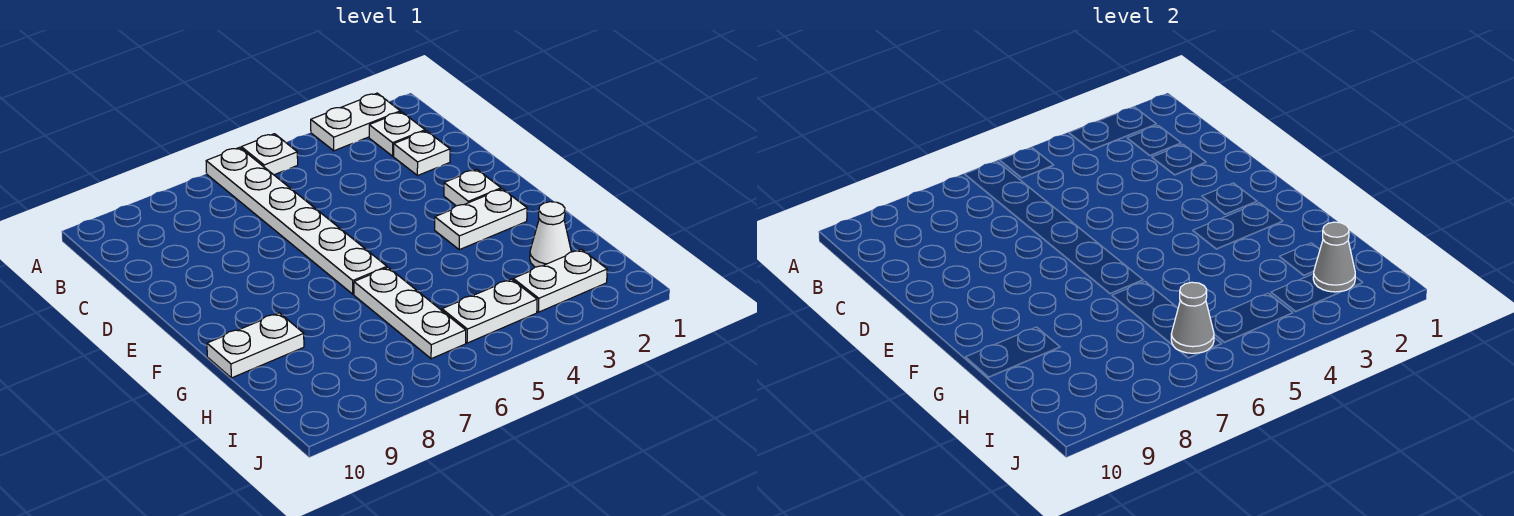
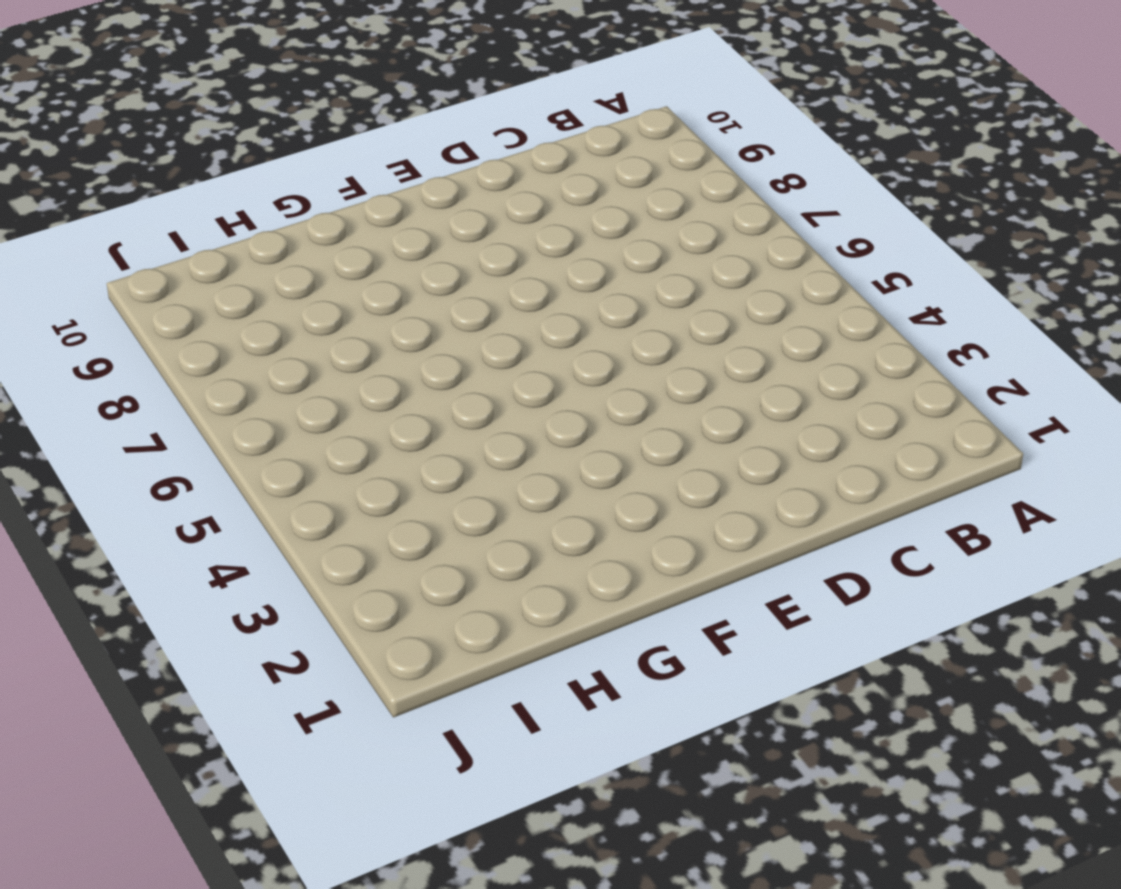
none -> white 1x2 plate [311,93,400,151]
none -> white 1x1 plate [241,134,298,175]
none -> white 1x6 plate [206,147,387,294]

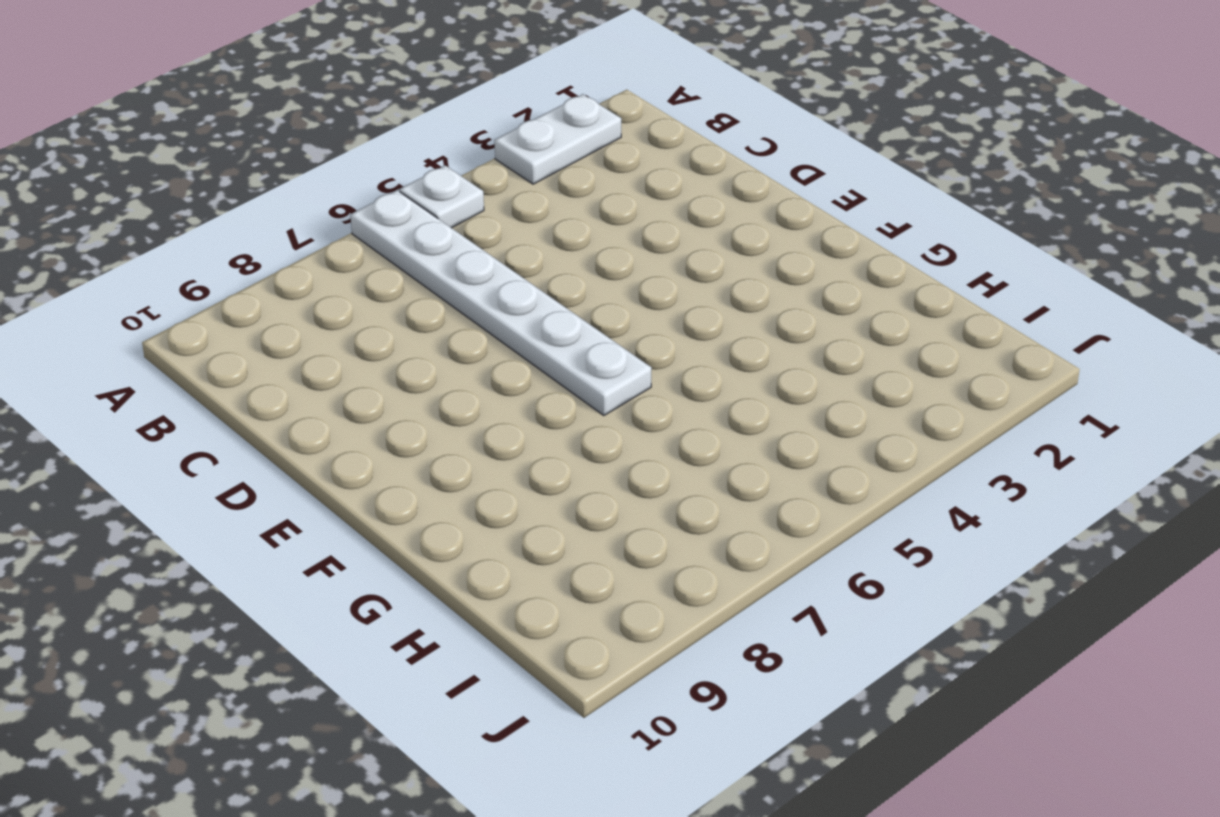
none -> white 1x1 plate [369,112,425,156]
none -> white 1x1 plate [394,131,450,176]
none -> white 1x1 plate [444,169,501,206]

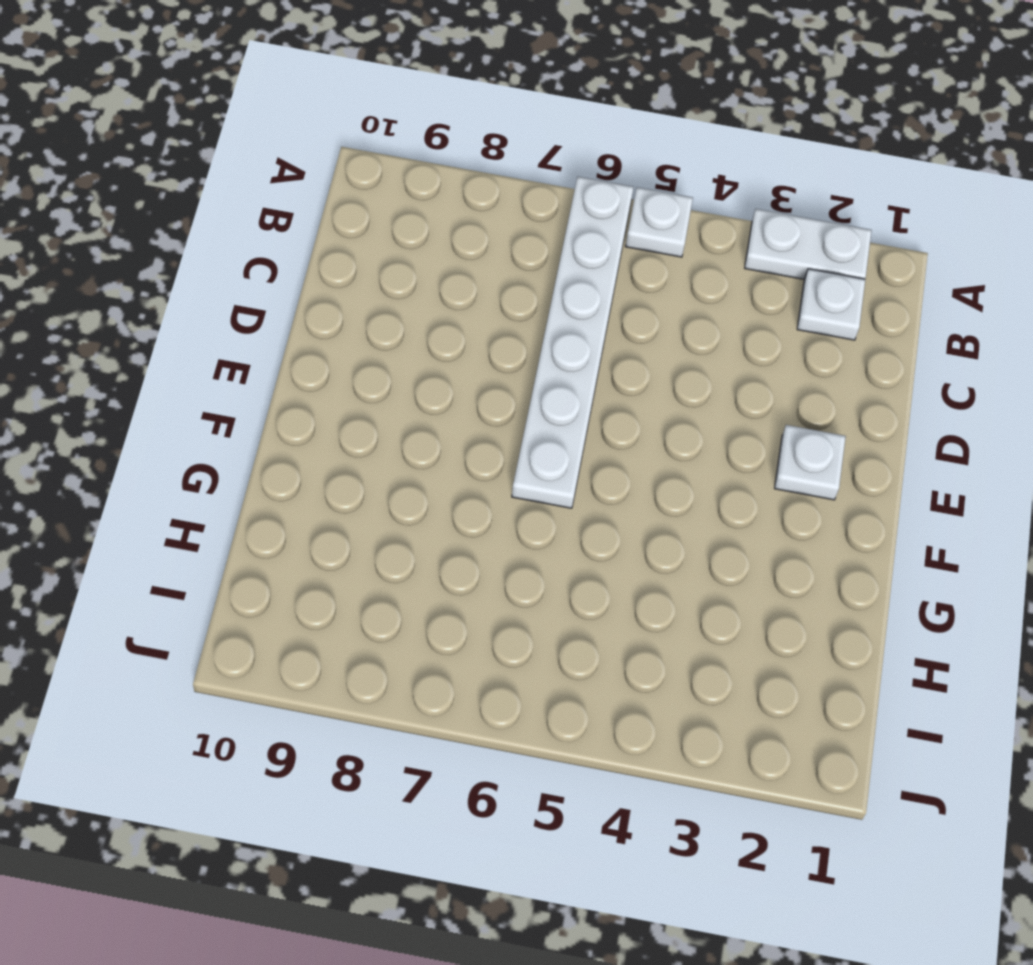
none -> white 1x1 plate [394,131,450,176]
none -> white 1x2 plate [435,189,527,250]
none -> white 1x3 plate [354,268,466,359]

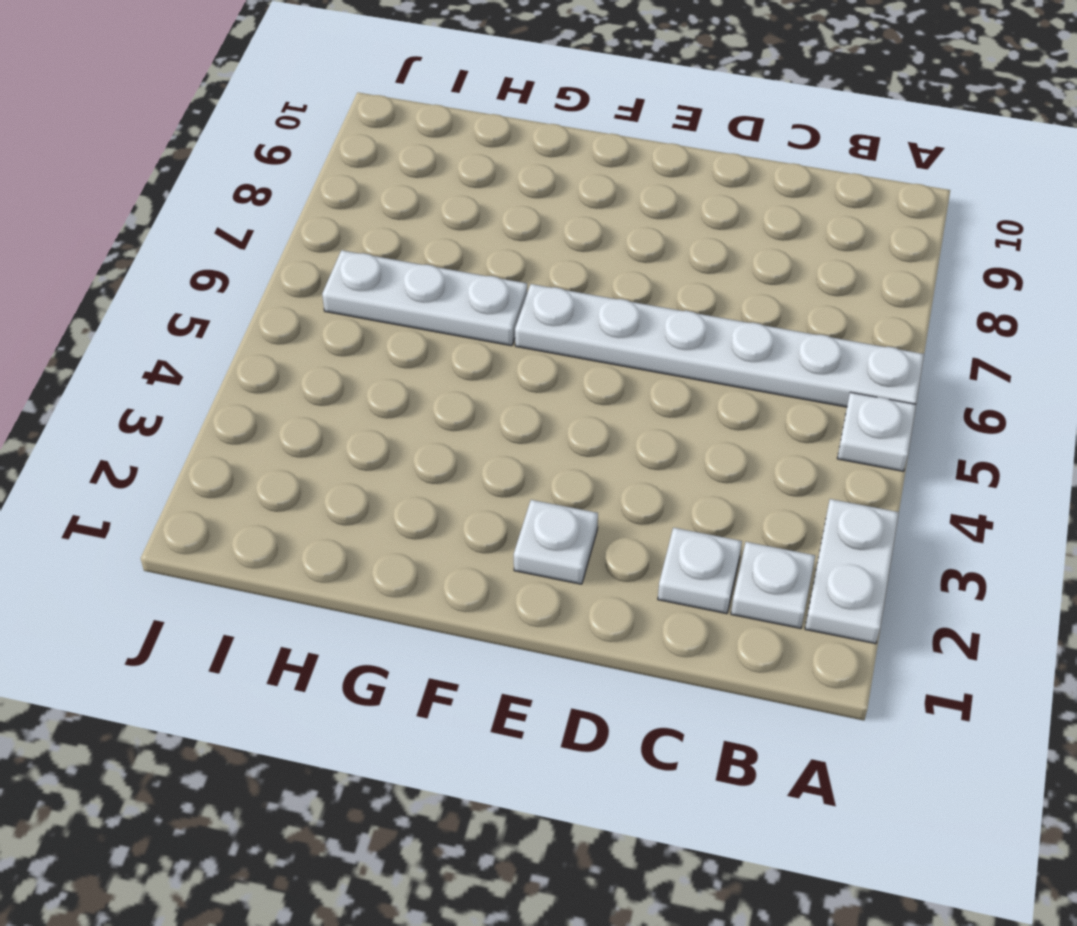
none -> white 1x2 plate [435,189,527,250]
none -> white 1x2 plate [207,313,304,378]
none -> white 1x1 cone [530,202,571,267]

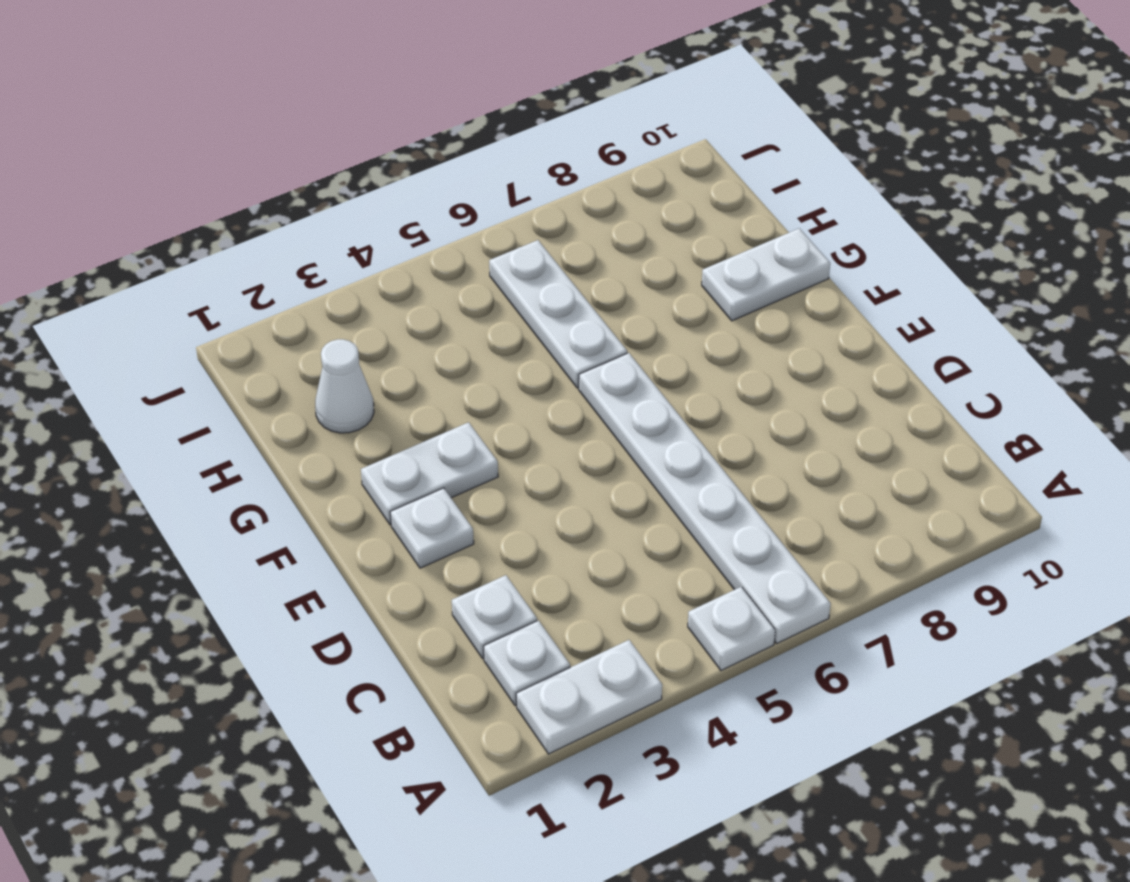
none -> white 1x2 plate [513,249,607,312]
none -> white 1x2 plate [442,279,537,343]
none -> grey 1x1 cone [1313,222,1355,292]

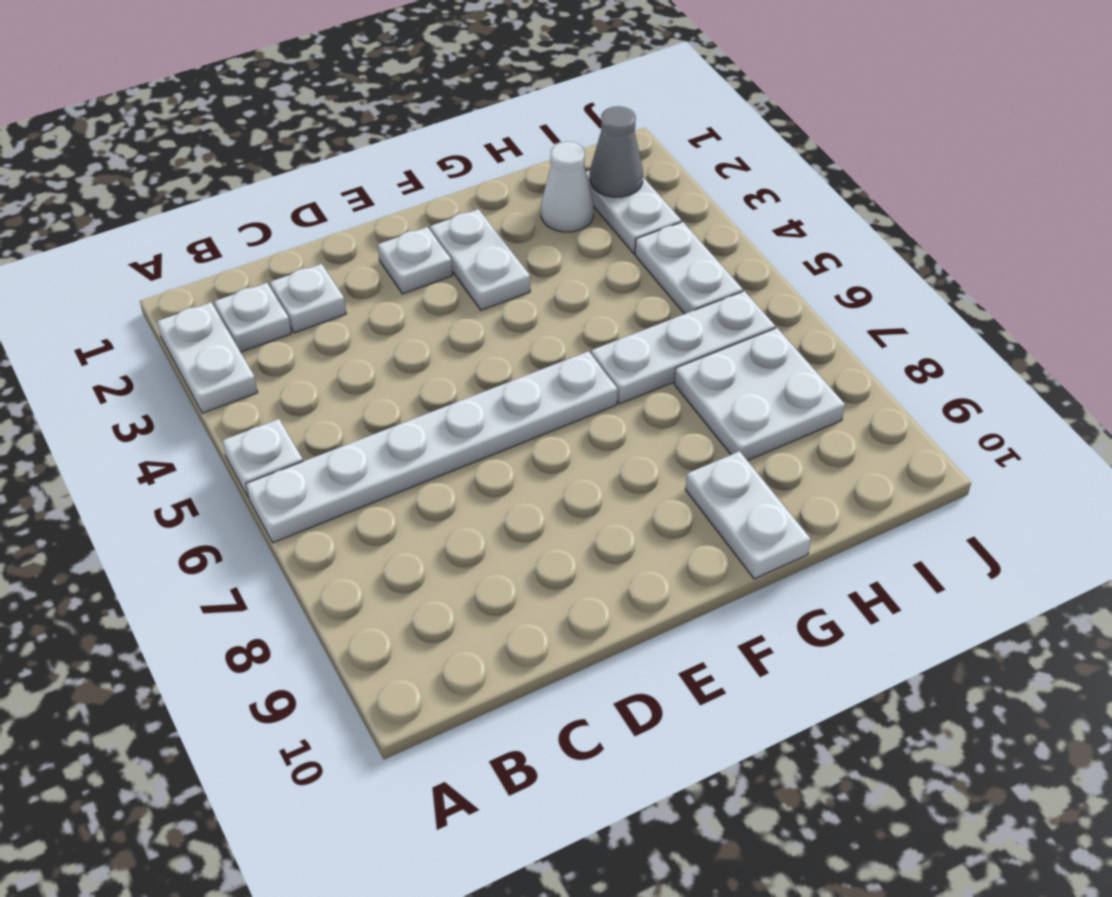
white 2x2 plate [674,328,845,461] -> none
none -> grey 1x1 cone [1171,282,1214,353]

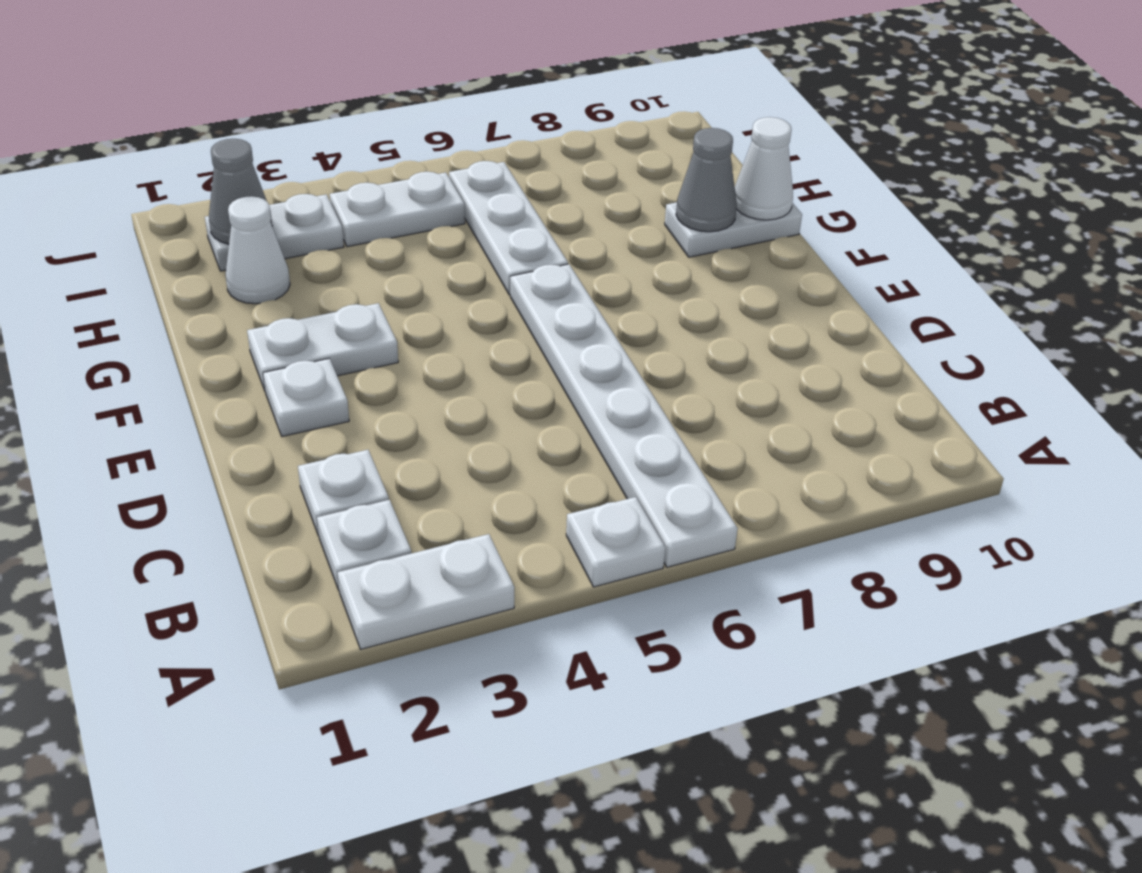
grey 1x1 cone [676,128,737,232] -> grey 1x1 cone moved to [1171,282,1214,353]
white 1x1 cone [735,117,793,220] -> none

